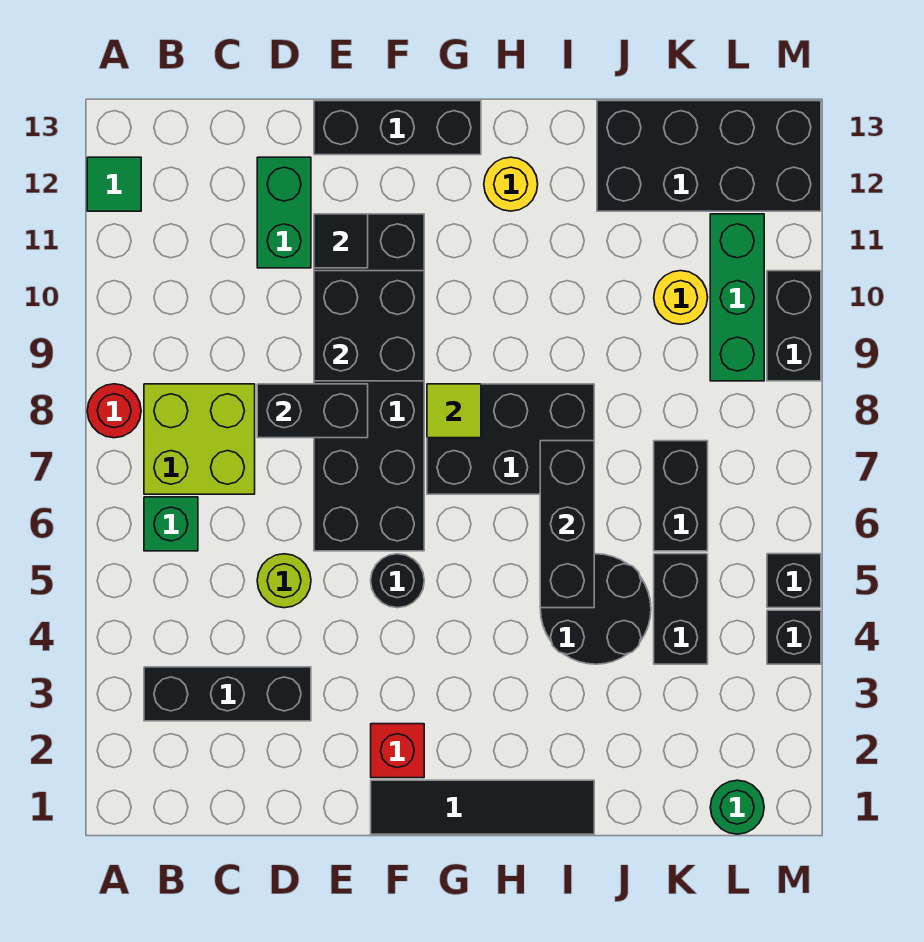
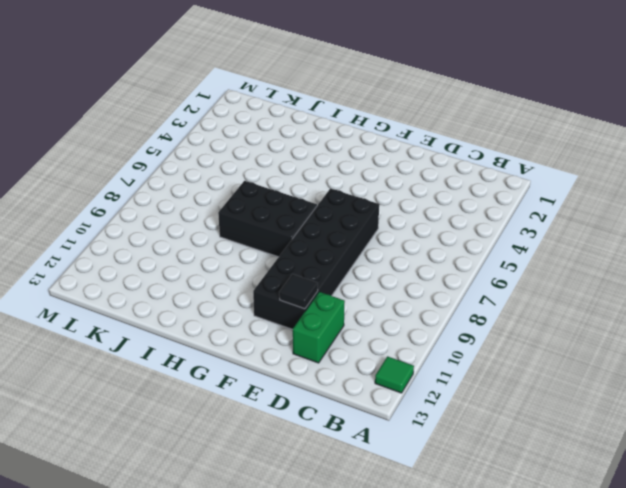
none -> red 1x1 round brick [87,384,141,438]
none -> black 1x3 brick [144,667,311,721]
none -> green 1x1 brick [144,497,198,551]

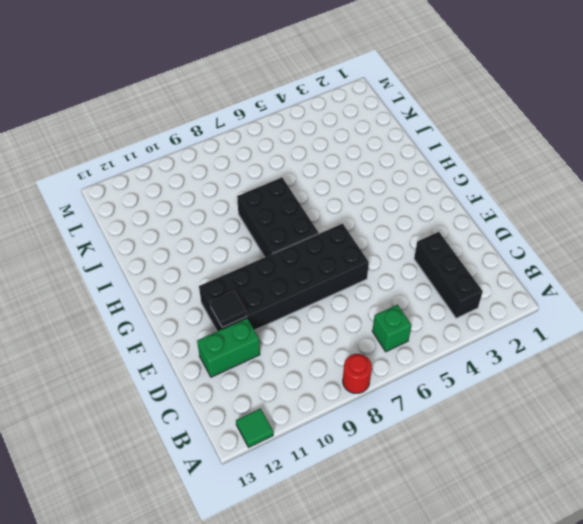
none -> lime 2x2 brick [144,384,255,494]
none -> lime 1x1 round brick [257,554,311,608]
none -> black 1x3 brick [314,101,481,155]

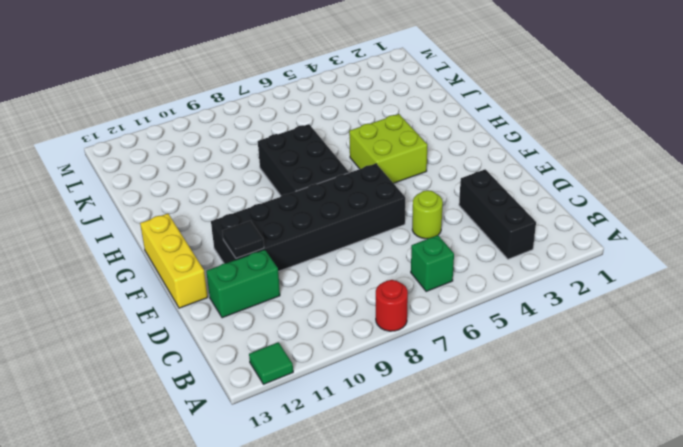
yellow 1x3 brick [140,214,208,308] -> black 1x3 brick [314,101,481,155]
lime 2x2 brick [349,114,427,183] -> lime 2x2 brick moved to [144,384,255,494]
none -> black 1x4 tile [371,780,594,834]
none -> red 1x1 brick [371,724,424,778]
none -> black 1x1 round brick [371,554,424,608]

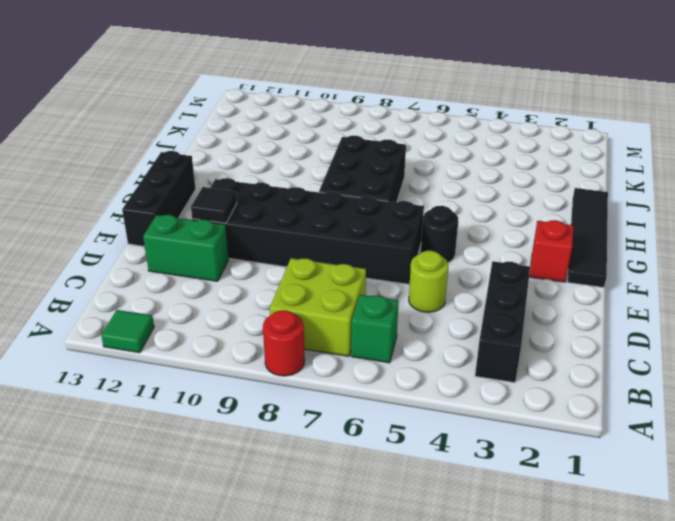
none -> yellow 1x1 round brick [484,157,538,211]
none -> black 2x2 round brick [540,554,651,664]
none -> black 2x4 brick [597,101,821,211]

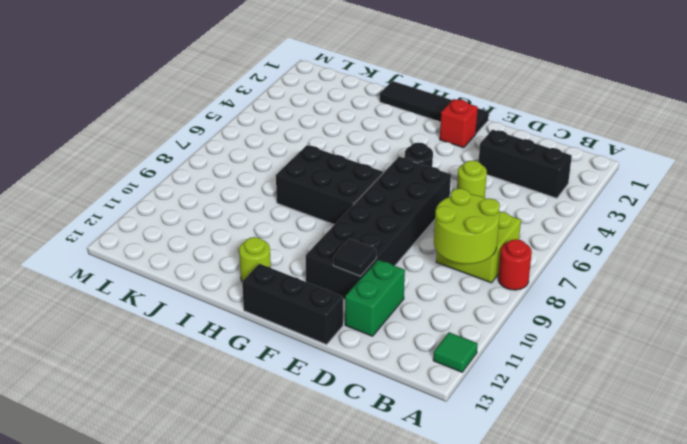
lime 2x2 round brick [434,188,500,264] -> none
lime 1x1 round brick [239,237,271,281] -> yellow 1x1 round brick [484,157,538,211]
none -> green 1x1 brick [144,497,198,551]
none -> black 2x2 round brick [540,554,651,664]
none -> black 2x4 brick [597,101,821,211]

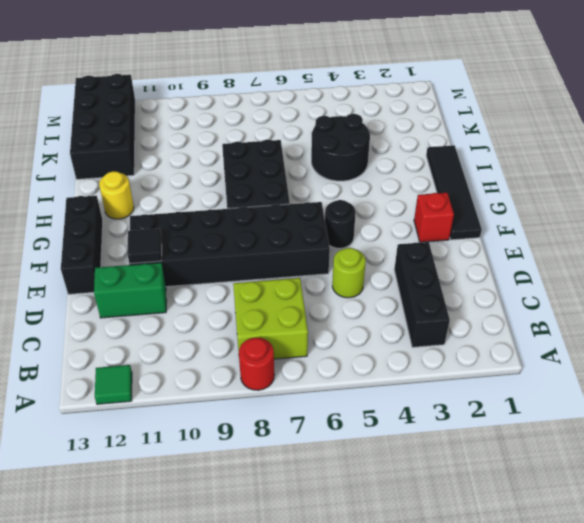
none -> green 1x1 brick [144,497,198,551]
none -> black 1x2 brick [654,554,708,664]
none -> black 1x2 brick [654,441,708,551]

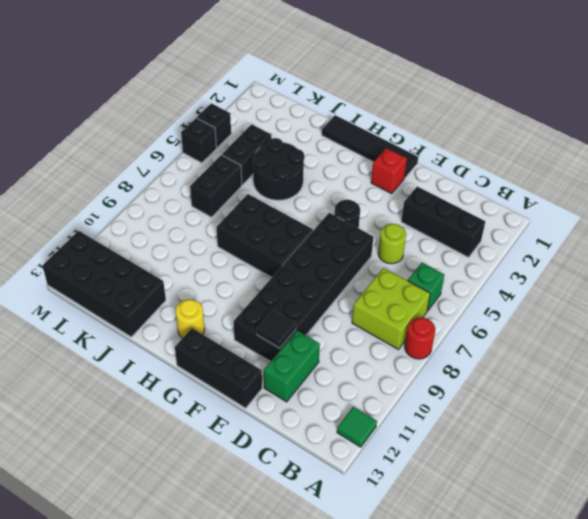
none -> yellow 1x1 round brick [654,271,708,324]
none -> green 1x1 round brick [710,780,764,834]
none -> green 1x3 brick [710,214,764,381]

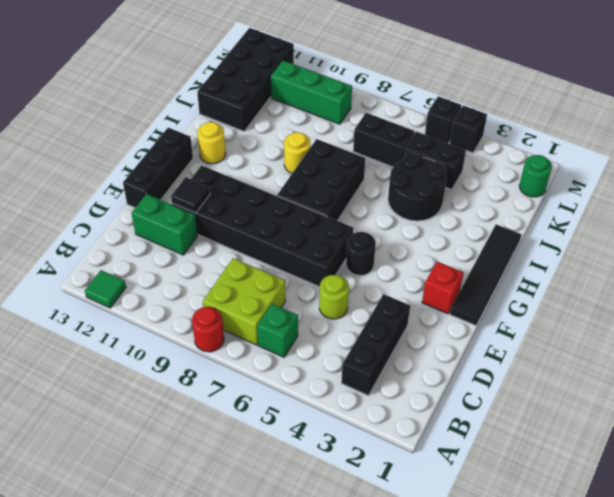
yellow 1x1 round brick [284,132,310,173] -> yellow 1x1 round brick moved to [654,271,708,324]
none -> black 1x2 brick [767,271,821,381]
none -> black 1x2 brick [257,384,368,438]
none -> black 2x2 brick [314,271,424,381]

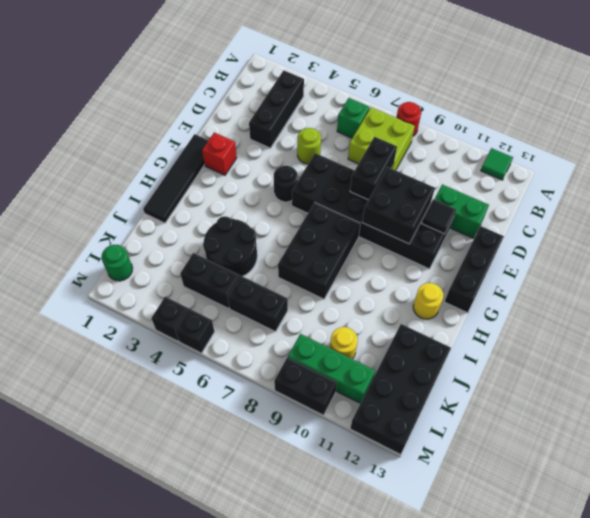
none -> lime 1x1 tile [427,384,481,438]
none -> black 1x3 brick [540,441,594,608]

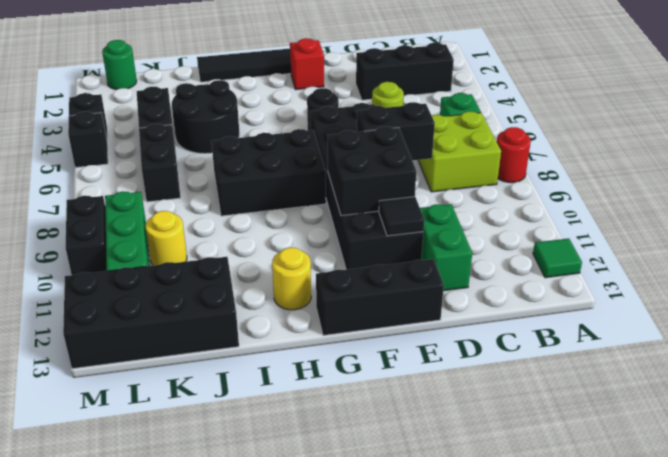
none -> lime 1x1 tile [427,384,481,438]
none -> black 1x3 brick [540,441,594,608]

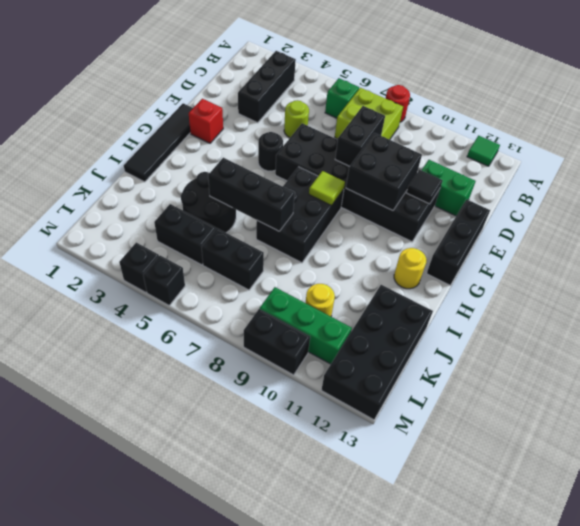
none -> green 1x1 round brick [710,780,764,834]

